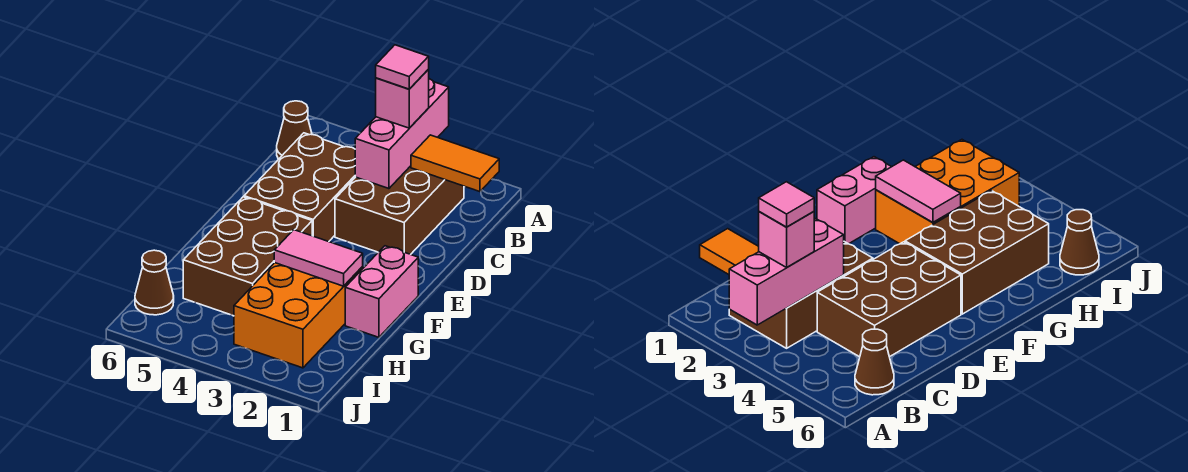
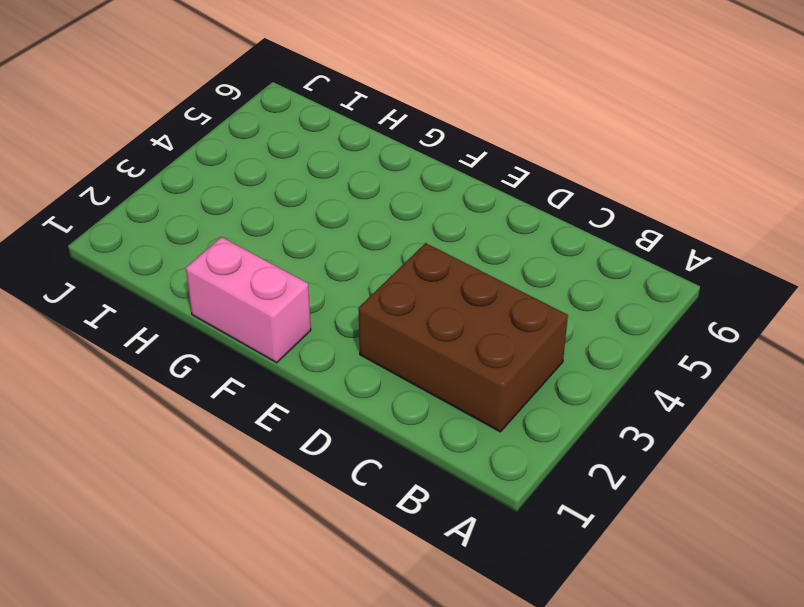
none -> brown 1x1 cone [277,101,312,159]
none -> brown 2x3 brick [244,133,355,242]
none -> brown 2x3 brick [183,197,312,316]

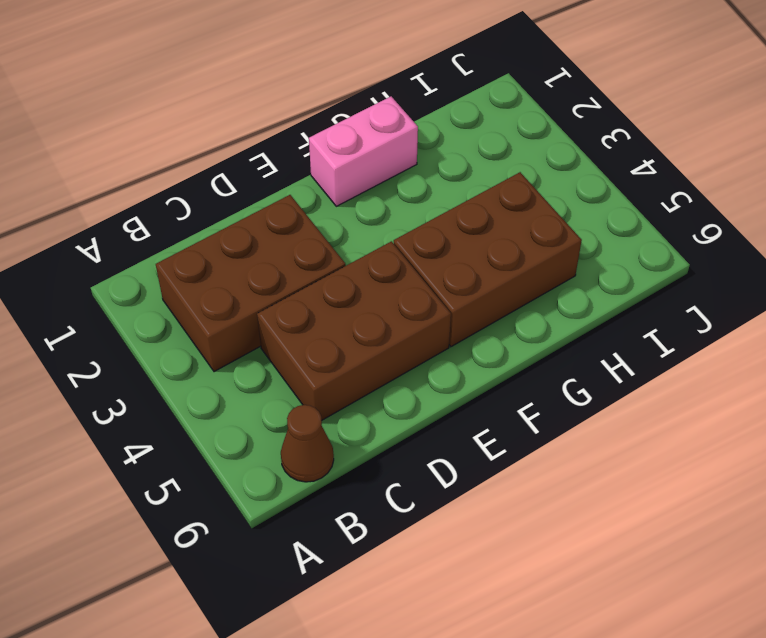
none -> orange 2x3 brick [234,263,363,368]
none -> brown 1x1 cone [135,250,174,315]
none -> pink 1x3 brick [355,79,449,189]

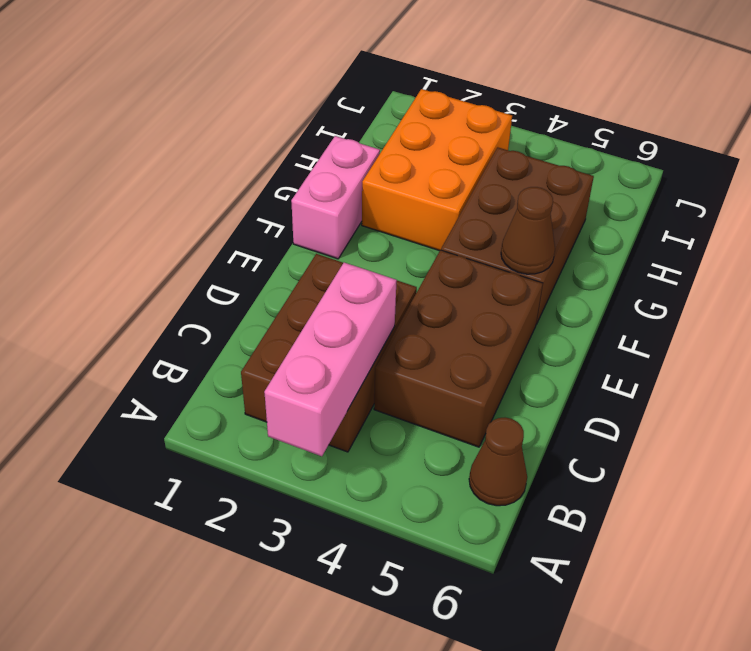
brown 1x1 cone [501,187,555,274] -> brown 1x1 cone moved to [135,250,174,315]
none -> orange 1x2 tile [411,135,499,192]
none -> pink 1x2 tile [274,230,363,286]
none -> pink 1x1 brick [376,70,429,128]

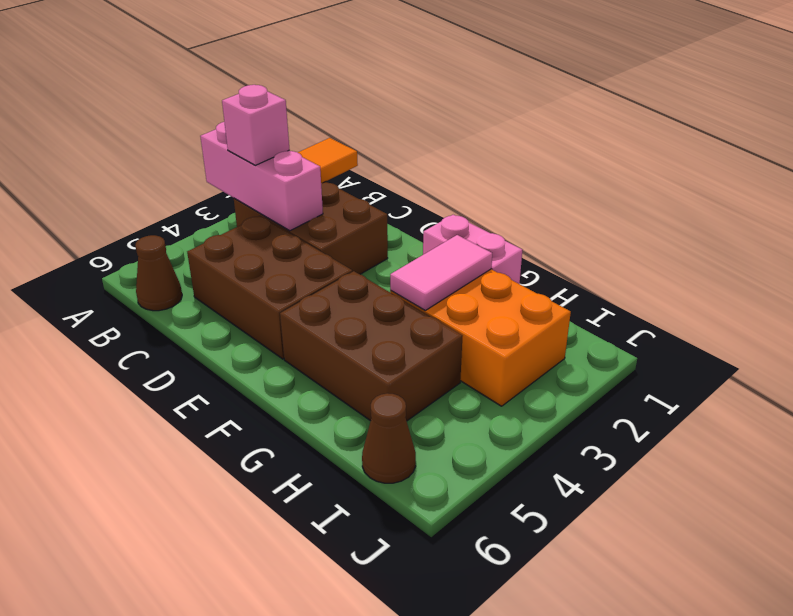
none -> pink 1x1 tile [376,45,429,89]

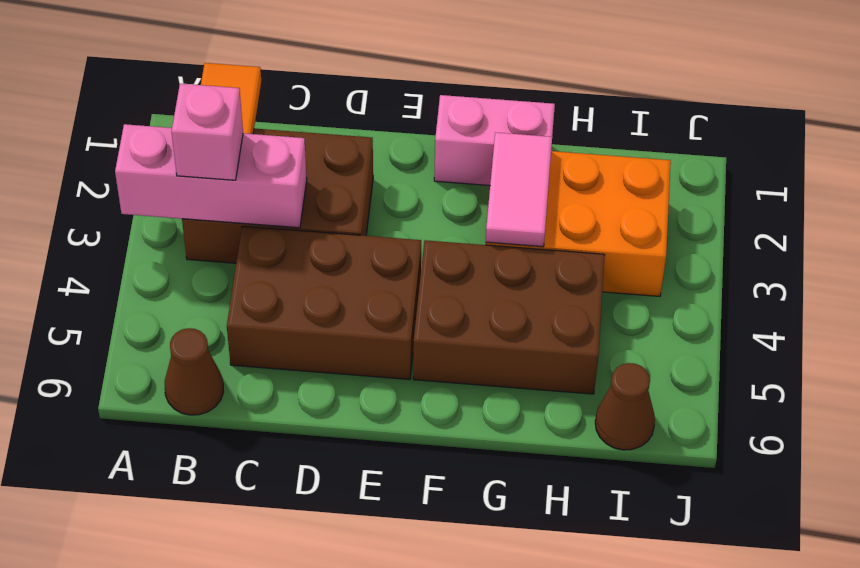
none -> pink 1x1 tile [376,45,429,89]

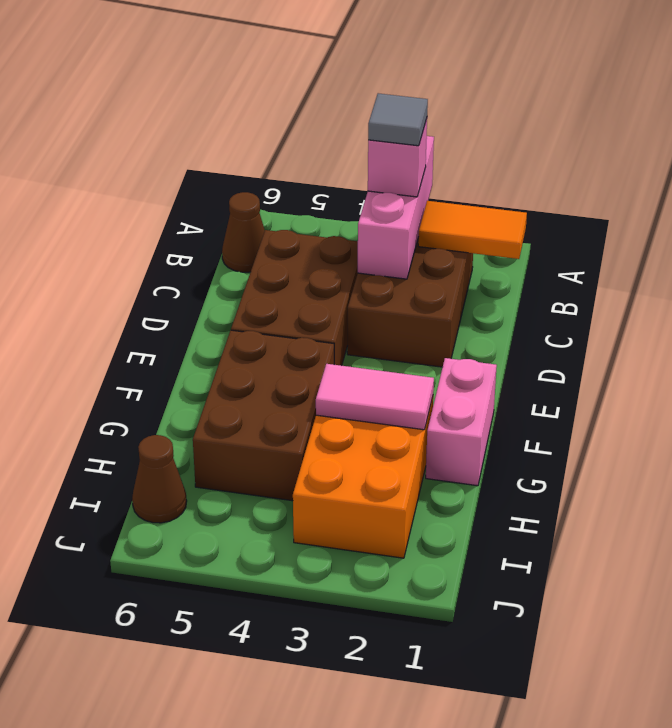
grey 1x1 tile [368,93,428,146] -> pink 1x1 tile [376,45,429,89]

